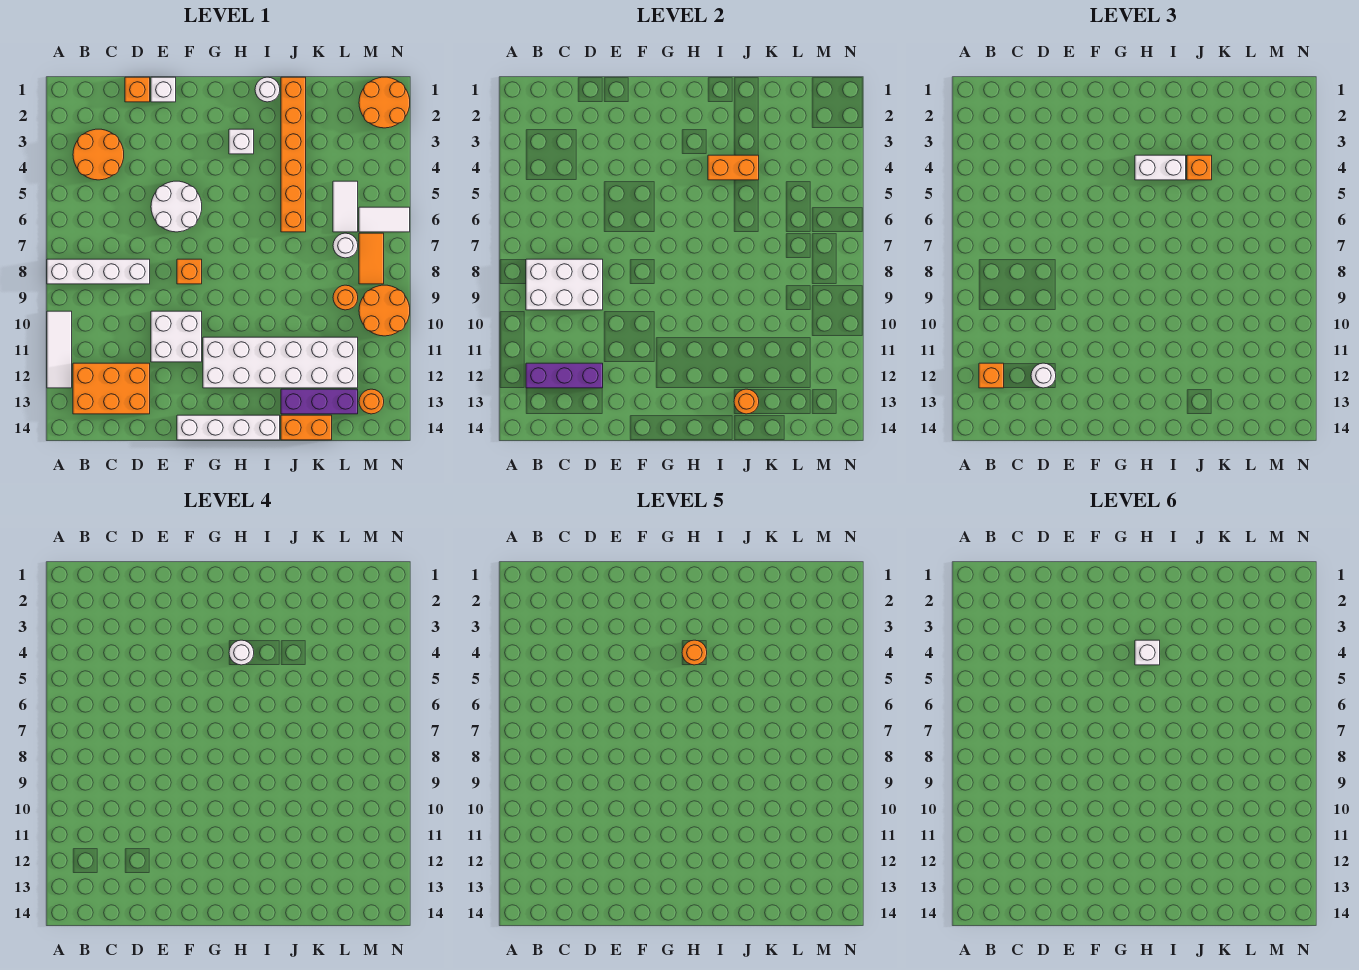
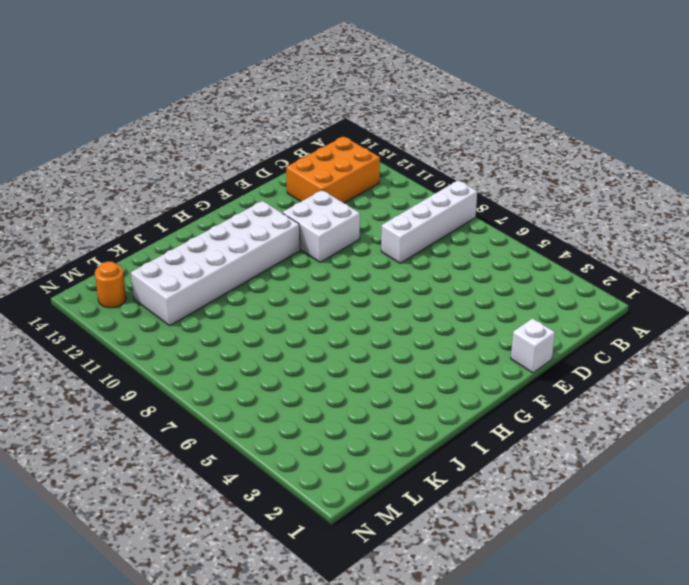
none -> white 1x3 tile [47,311,72,388]
none -> orange 2x2 round brick [73,129,124,180]
none -> orange 1x1 brick [125,77,150,102]
none -> white 2x2 round brick [151,181,202,232]

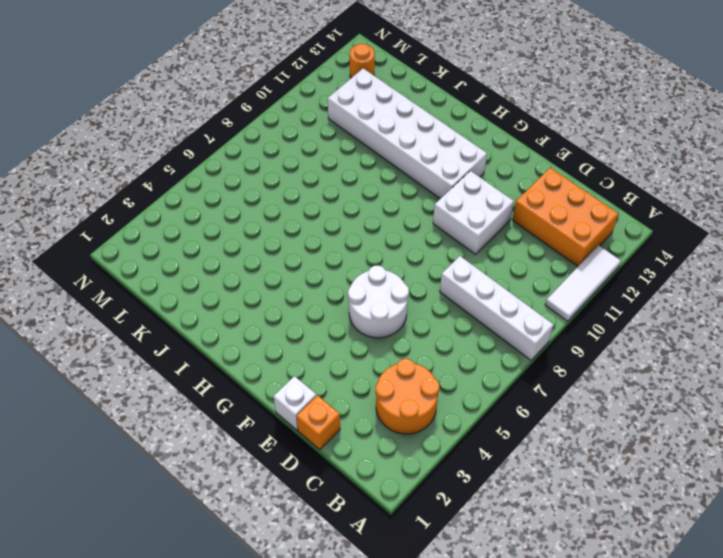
none -> orange 1x1 brick [177,259,202,284]
none -> white 1x4 brick [177,415,280,440]
none -> white 1x1 brick [229,129,254,154]
none -> white 1x1 round brick [255,77,280,102]

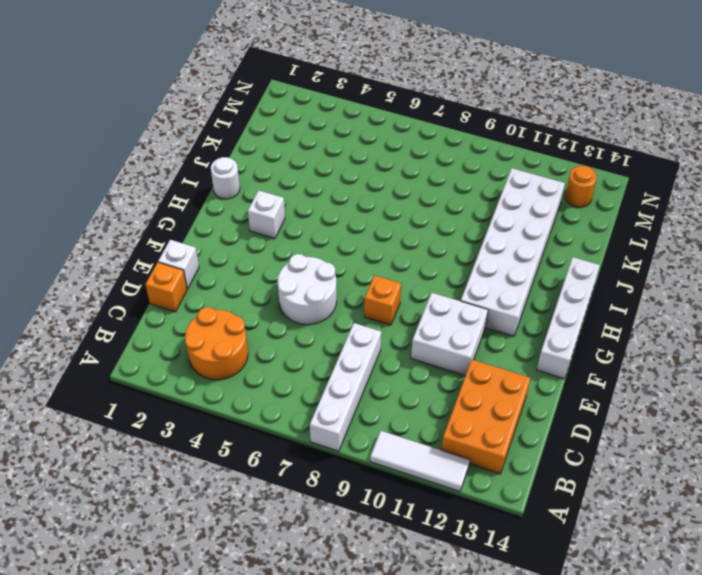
none -> orange 1x6 brick [281,77,306,232]
none -> purple 1x3 brick [281,389,358,414]
none -> orange 1x2 brick [281,415,332,440]
none -> white 1x2 tile [333,181,358,232]

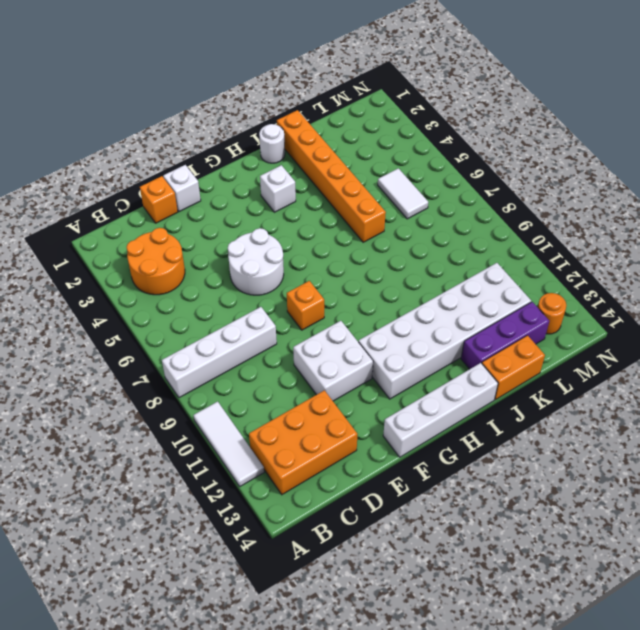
none -> white 1x1 round brick [333,233,358,258]
none -> orange 1x1 round brick [333,285,358,310]
none -> orange 2x2 round brick [359,77,410,128]
none -> white 1x2 tile [359,207,410,232]

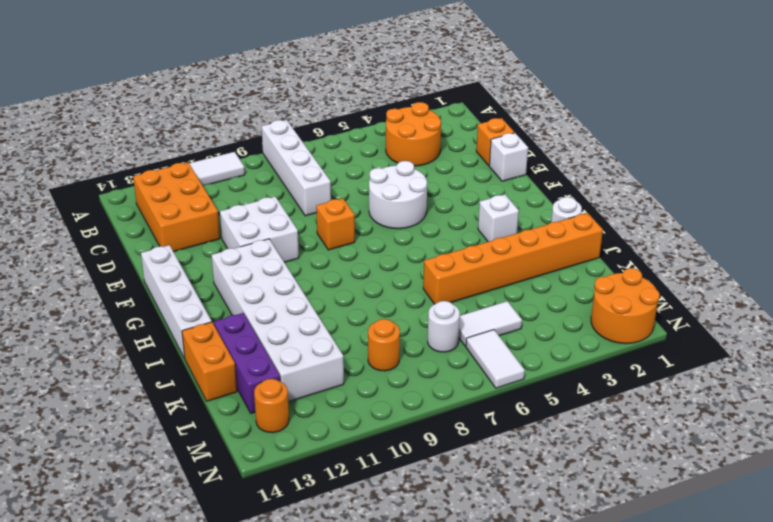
none -> orange 1x2 tile [359,233,384,284]
none -> orange 2x2 round brick [359,285,410,336]
none -> white 2x3 brick [526,259,603,310]
none -> purple 1x3 brick [526,363,603,388]

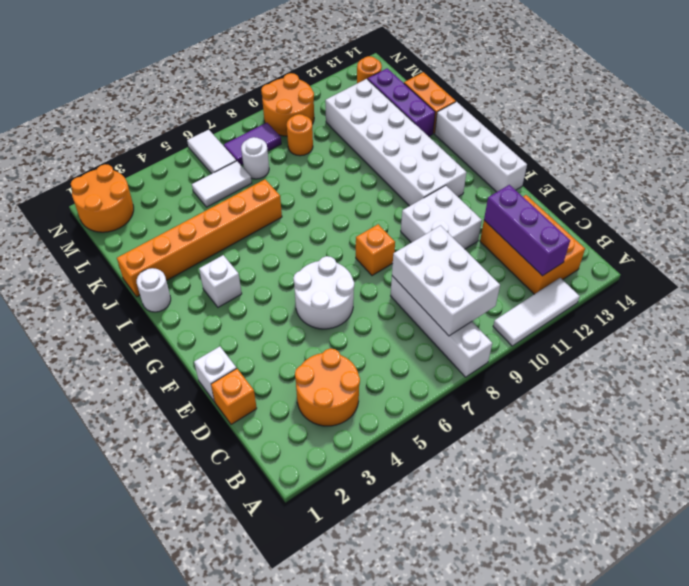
purple 1x2 tile [224,123,281,165] -> orange 1x2 tile [359,233,384,284]
none -> orange 1x2 brick [708,155,759,180]
none -> orange 1x1 round brick [734,389,759,414]
none -> orange 1x1 brick [979,363,1004,388]
none -> white 1x1 round brick [1031,363,1056,388]

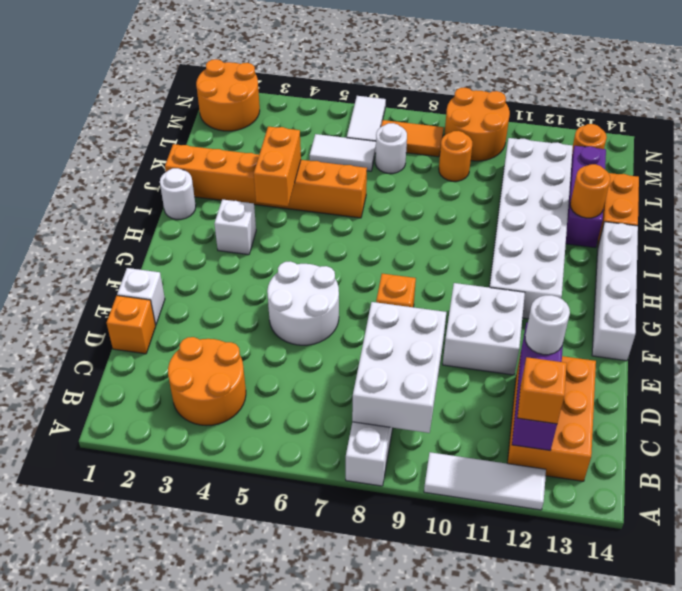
none -> white 1x2 brick [1135,155,1186,180]
none -> orange 1x1 brick [1187,155,1212,180]
none -> white 1x1 round brick [229,640,254,665]
none -> orange 1x1 round brick [682,640,707,665]

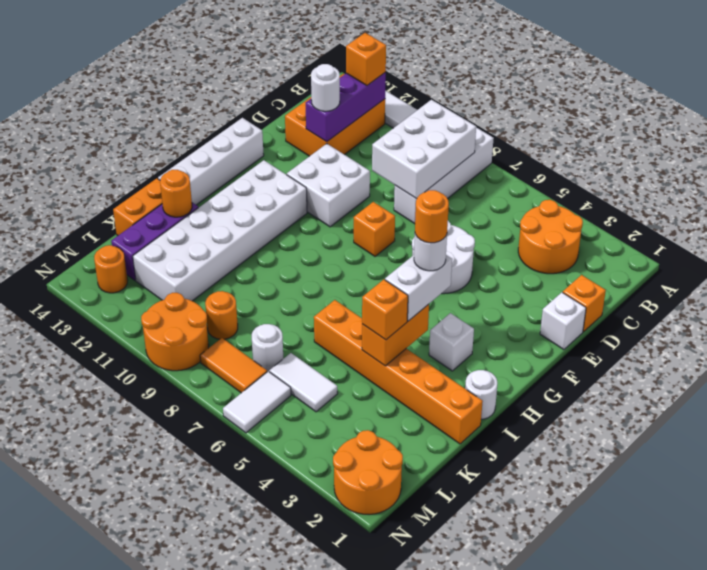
none -> white 1x1 brick [1135,640,1160,665]

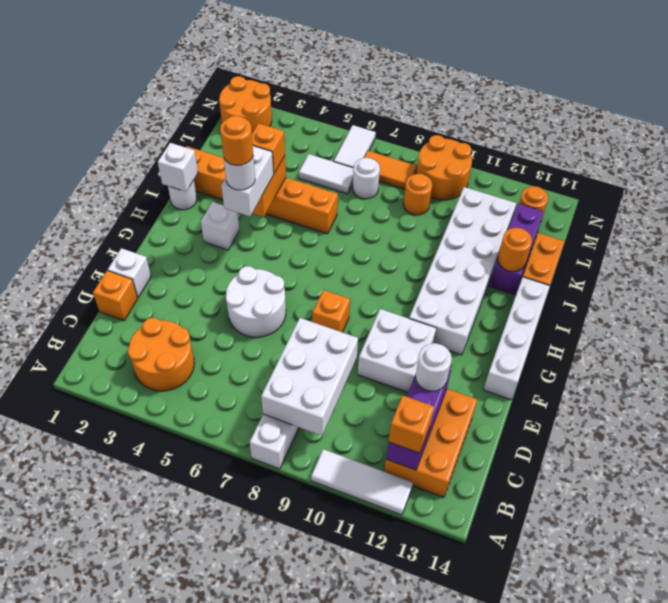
white 1x1 brick [158,143,198,192] -> white 1x1 brick moved to [1135,640,1160,665]

